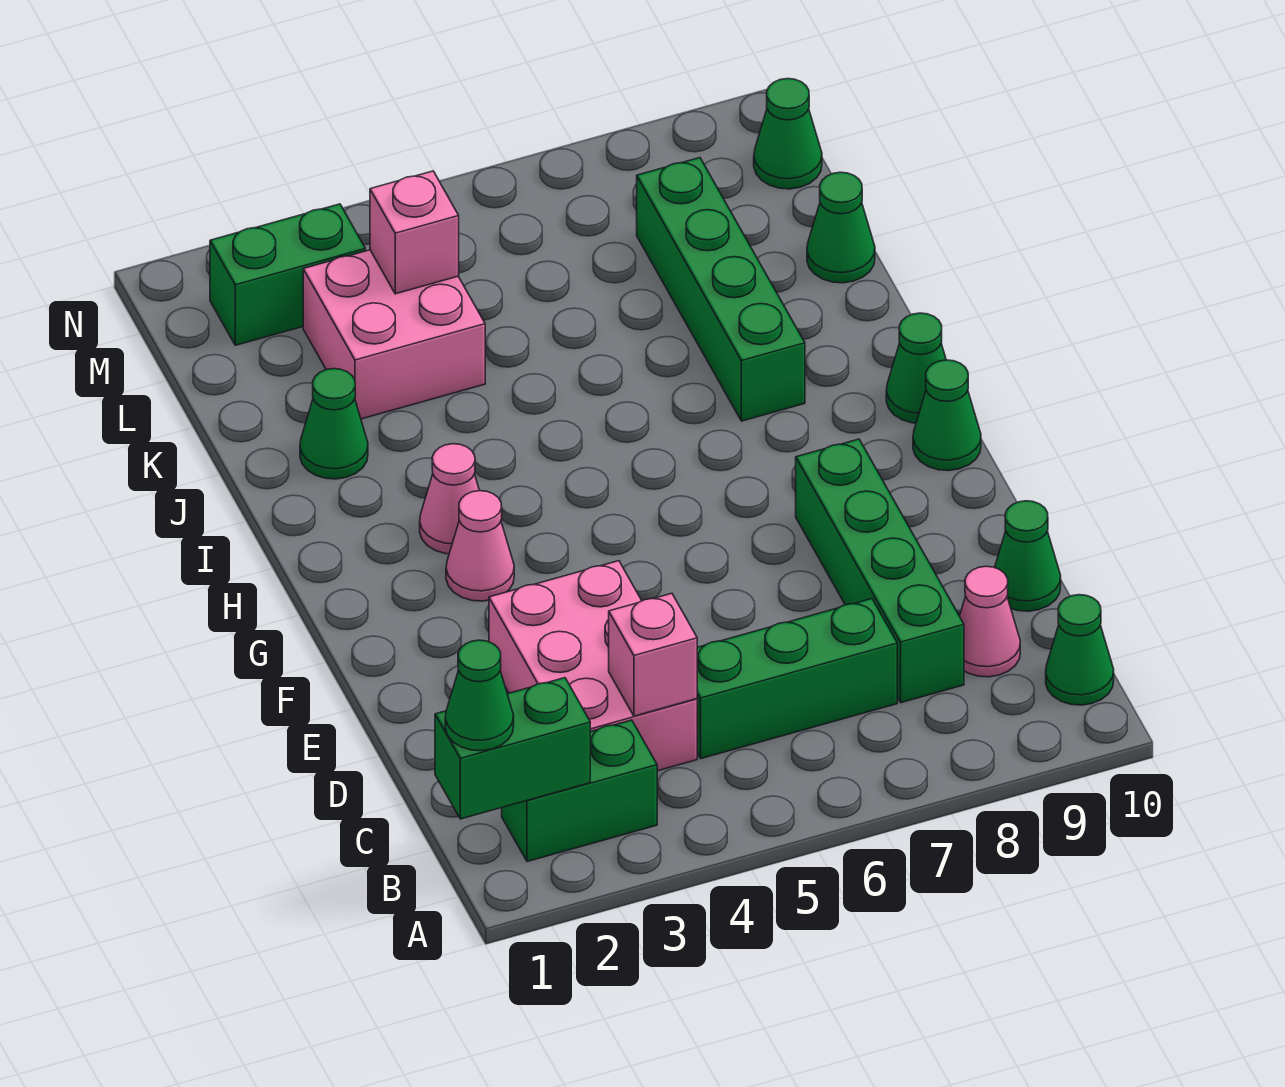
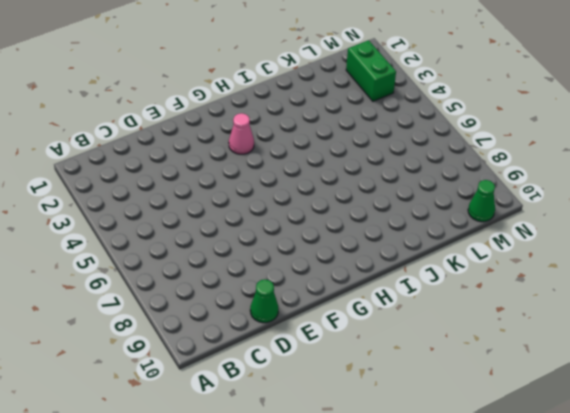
none -> green 1x2 brick [502,720,657,862]
none -> green 1x1 cone [1046,595,1114,705]
none -> pink 2x3 brick [489,561,697,771]

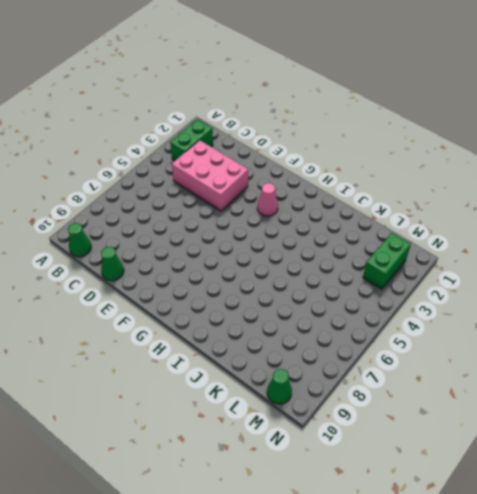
none -> green 1x3 brick [697,599,897,759]
none -> green 1x4 brick [796,439,964,703]
none -> pink 1x1 cone [960,566,1020,677]

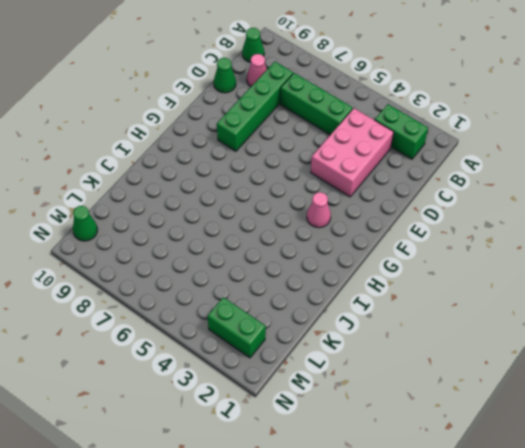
none -> green 1x1 cone [913,360,981,471]
none -> pink 1x1 cone [420,444,479,554]
none -> green 1x1 cone [886,313,946,423]

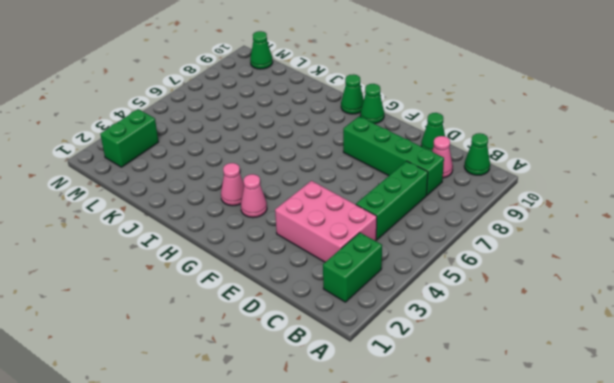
none -> green 1x4 brick [637,158,805,421]
none -> green 1x1 cone [300,369,368,479]
none -> pink 2x2 brick [303,250,485,419]

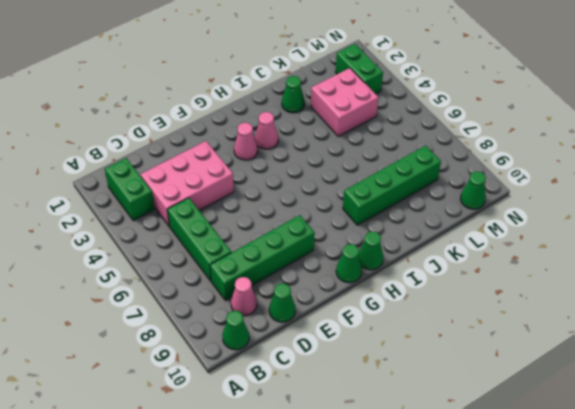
none -> green 1x1 cone [807,172,875,283]
none -> green 1x2 brick [435,678,590,819]
none -> pink 1x1 brick [609,593,697,716]

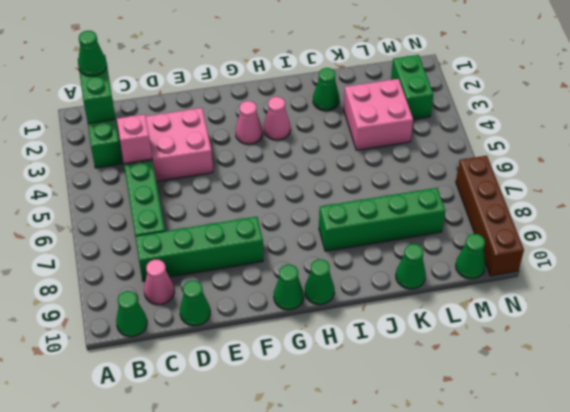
brown 1x4 brick [456,156,524,276] -> none
none -> pink 1x1 brick [370,171,459,294]

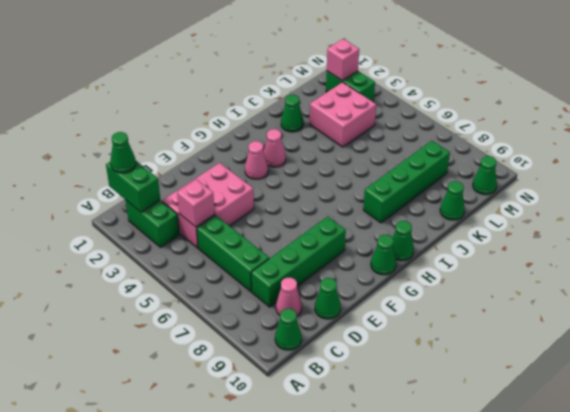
pink 1x1 brick [327,39,359,81] -> pink 1x1 brick moved to [370,171,459,294]

